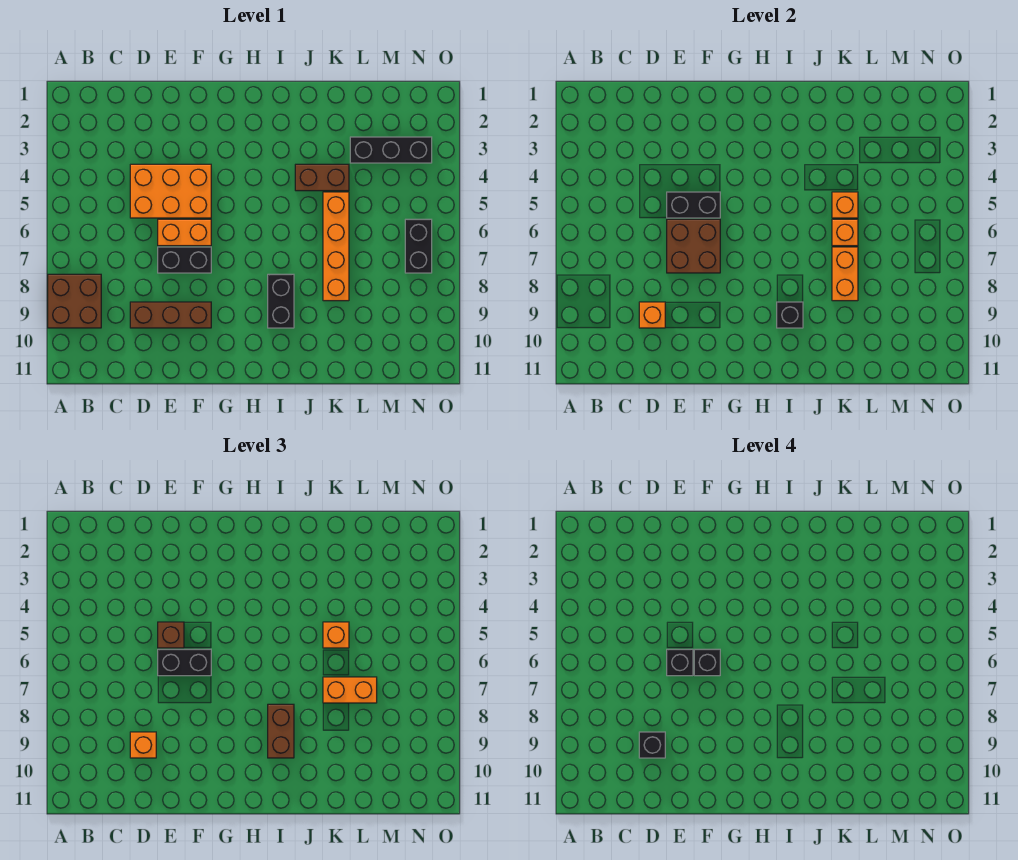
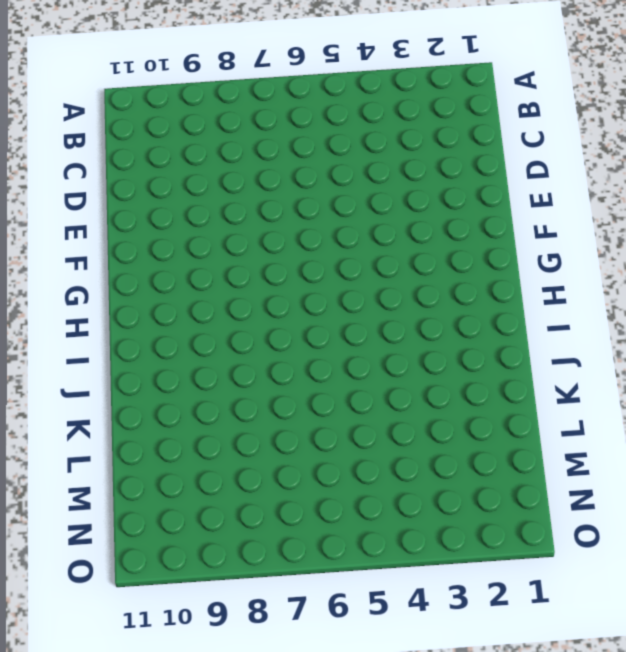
none -> brown 2x2 brick [48,274,101,328]
none -> orange 2x3 brick [130,164,211,218]
none -> brown 1x3 brick [130,302,211,328]

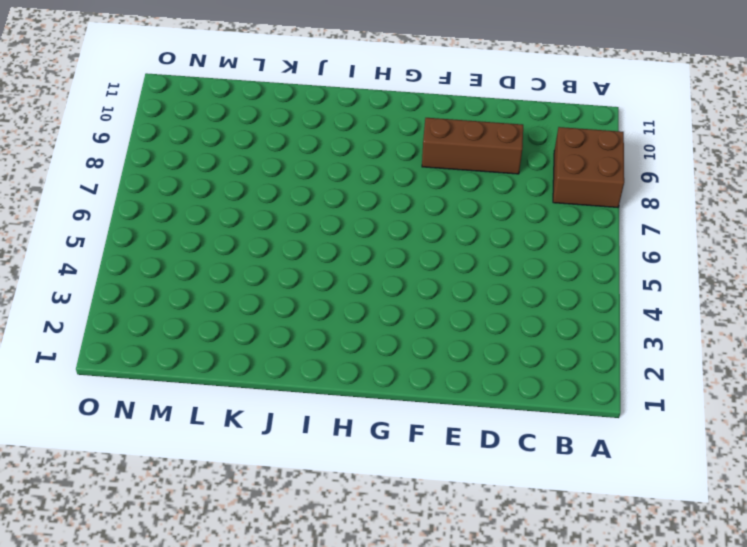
none -> orange 2x3 brick [130,164,211,218]
none -> orange 1x2 brick [158,219,211,246]
none -> black 1x2 brick [158,247,211,273]

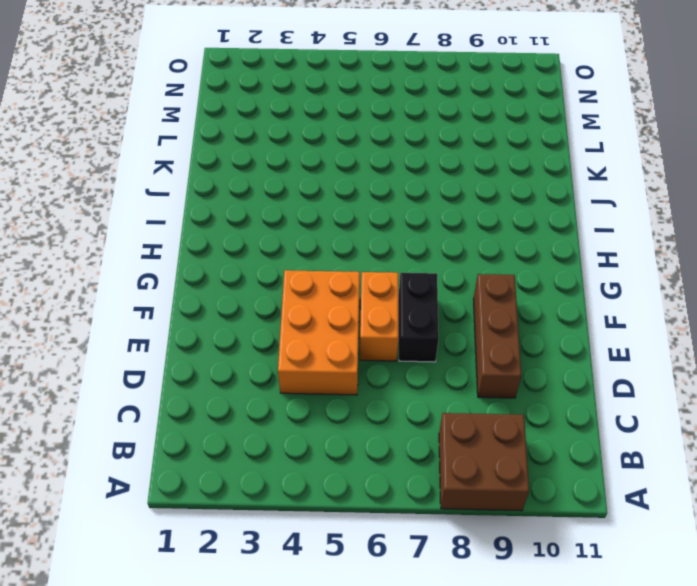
none -> black 1x2 brick [268,274,294,328]
none -> brown 1x2 brick [295,164,349,191]
none -> orange 1x4 brick [323,192,349,301]

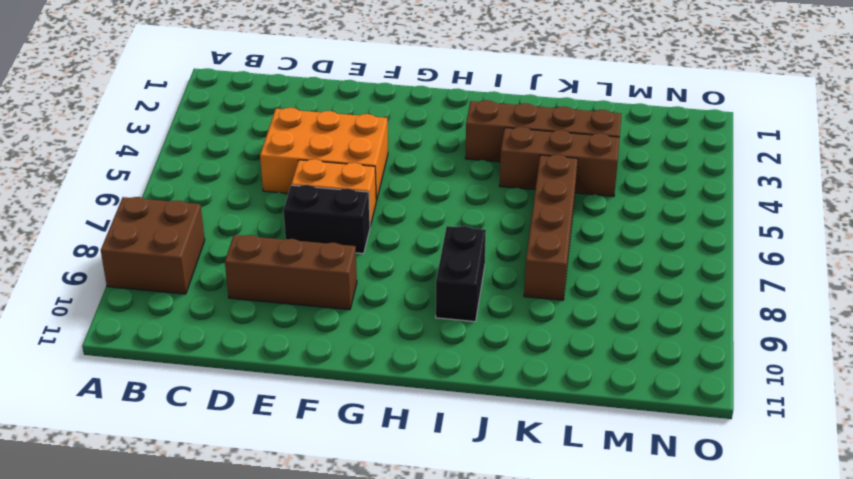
brown 1x4 brick [465,100,621,162] -> black 1x3 brick [350,137,432,163]
brown 1x3 brick [500,127,620,196] -> brown 1x2 brick [295,164,349,191]
brown 1x4 brick [524,155,578,300] -> orange 1x4 brick [323,192,349,301]
none -> black 1x2 brick [405,219,432,273]
none -> orange 1x1 brick [639,302,665,328]
none -> black 1x2 brick [667,192,720,218]

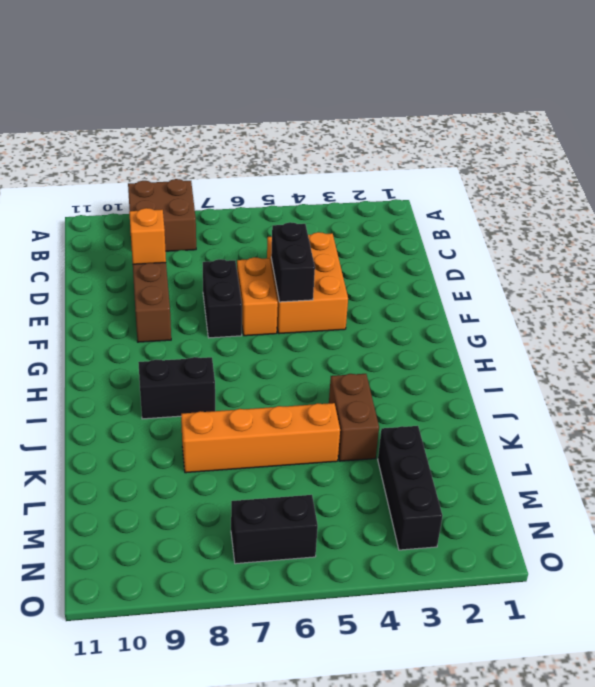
none -> brown 2x2 brick [667,219,720,273]
none -> black 1x1 brick [777,302,803,328]
none -> orange 1x1 brick [832,192,858,218]

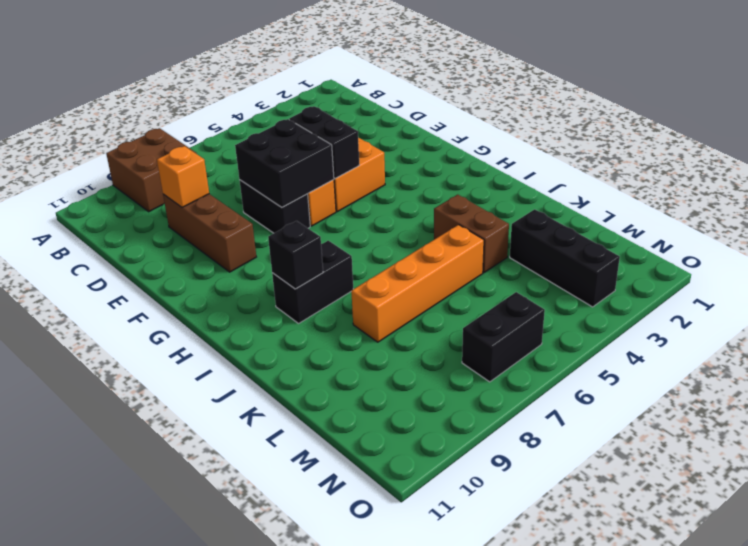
black 2x2 brick [235,119,334,207] -> brown 2x2 brick [667,219,720,273]
none -> orange 1x1 brick [832,192,858,218]
none -> orange 1x1 brick [832,219,858,246]
none -> orange 1x2 brick [832,247,858,301]

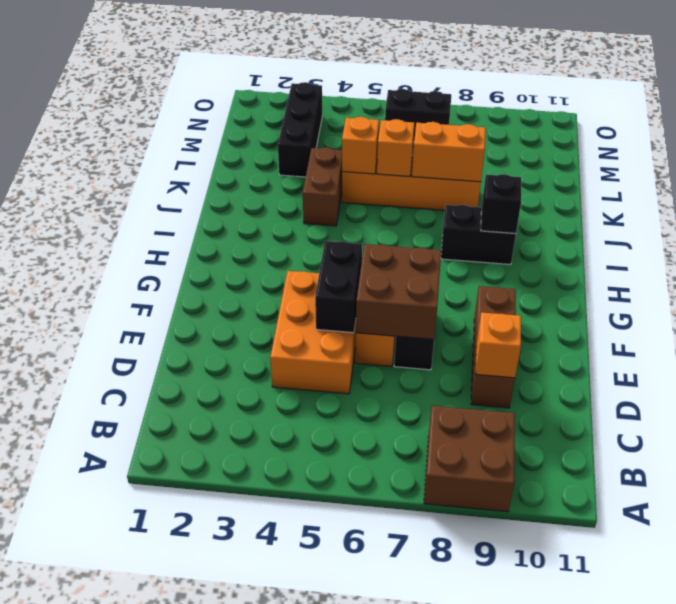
none -> orange 1x1 brick [130,732,156,758]
none -> brown 1x1 brick [158,622,184,648]
none -> black 1x2 brick [158,649,211,676]

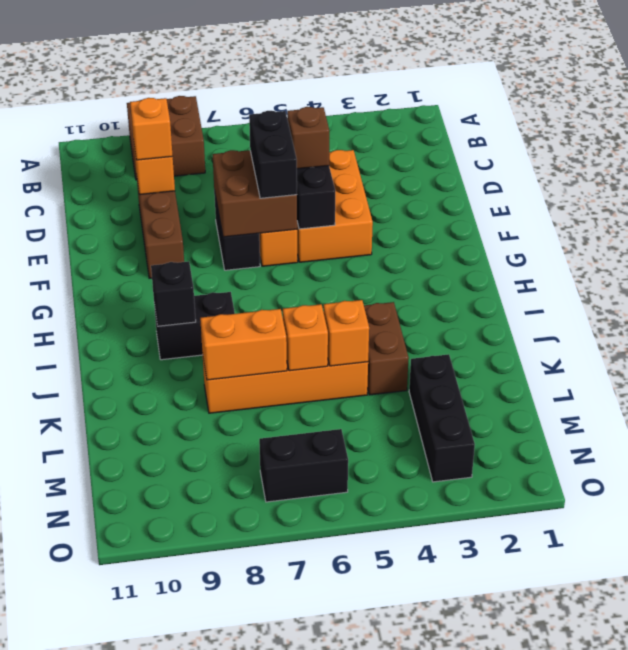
none -> brown 1x2 brick [268,704,294,758]
none -> orange 1x1 brick [323,622,349,648]
none -> orange 1x2 brick [323,677,377,703]

